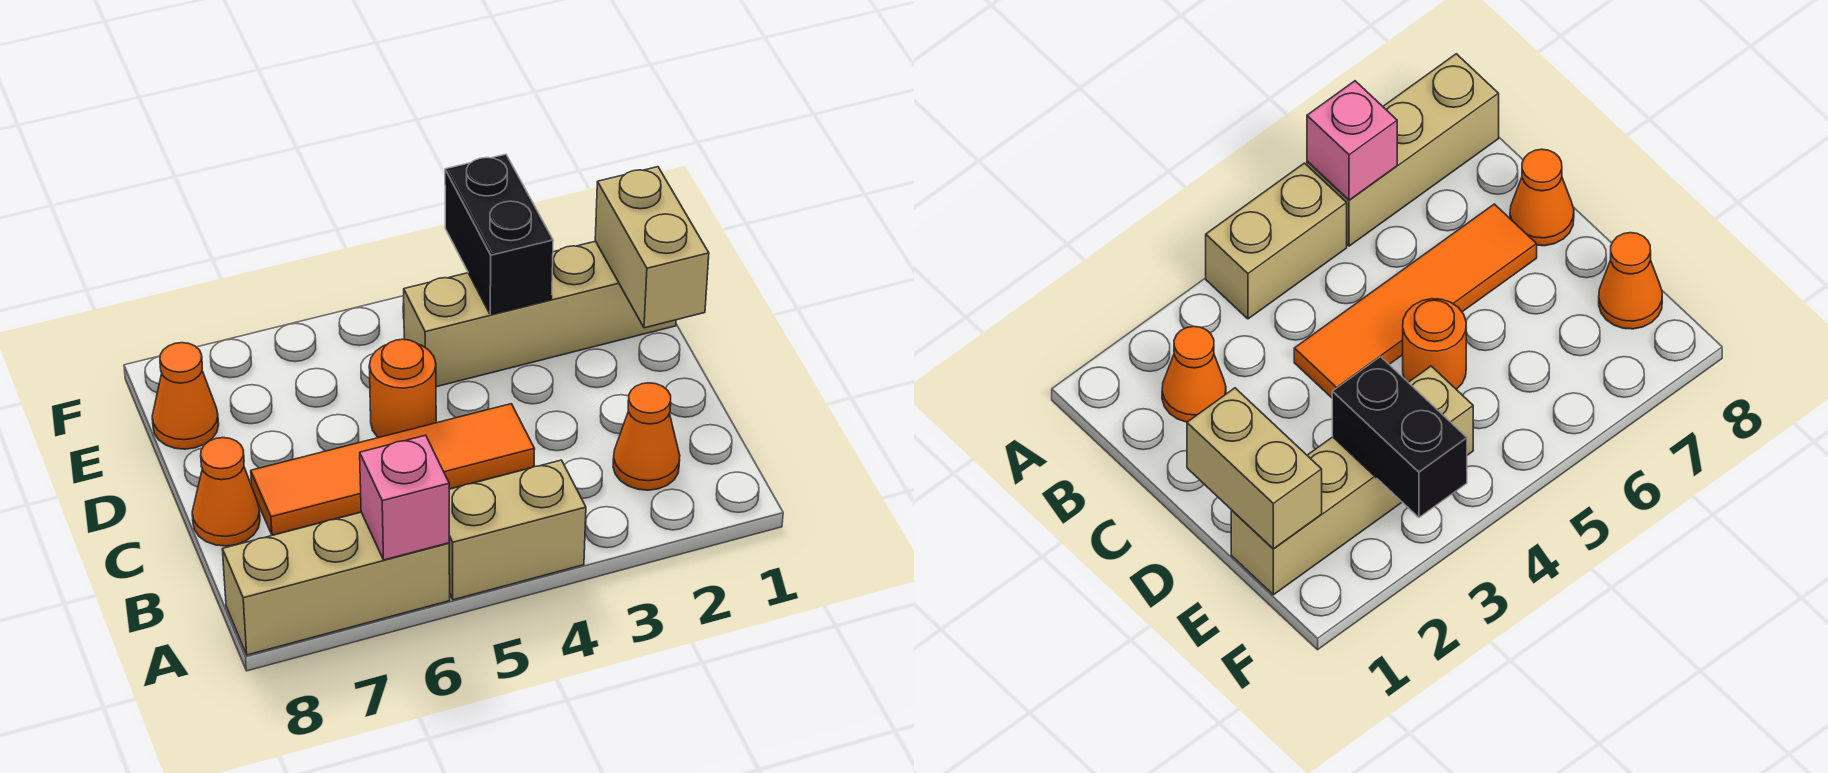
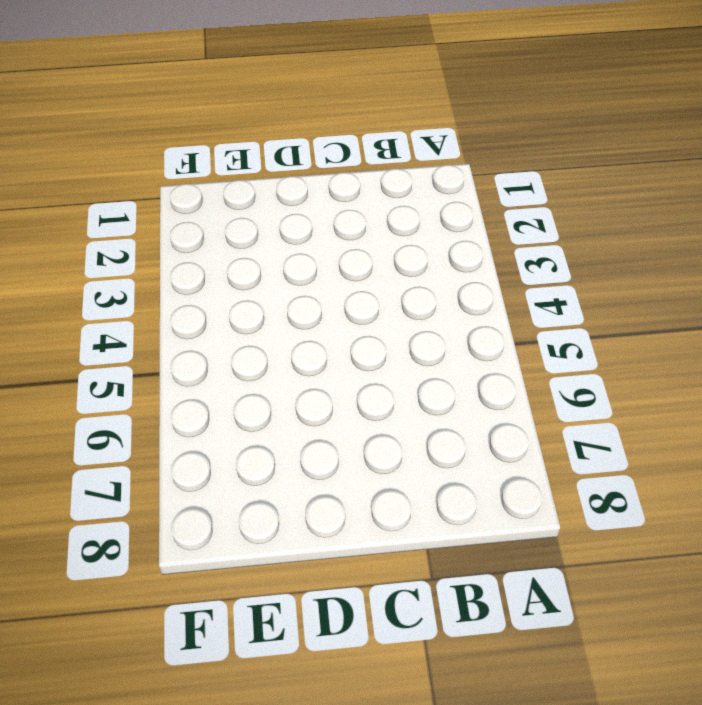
none -> tan 1x2 brick [449,460,586,600]
none -> tan 1x3 brick [222,512,450,655]

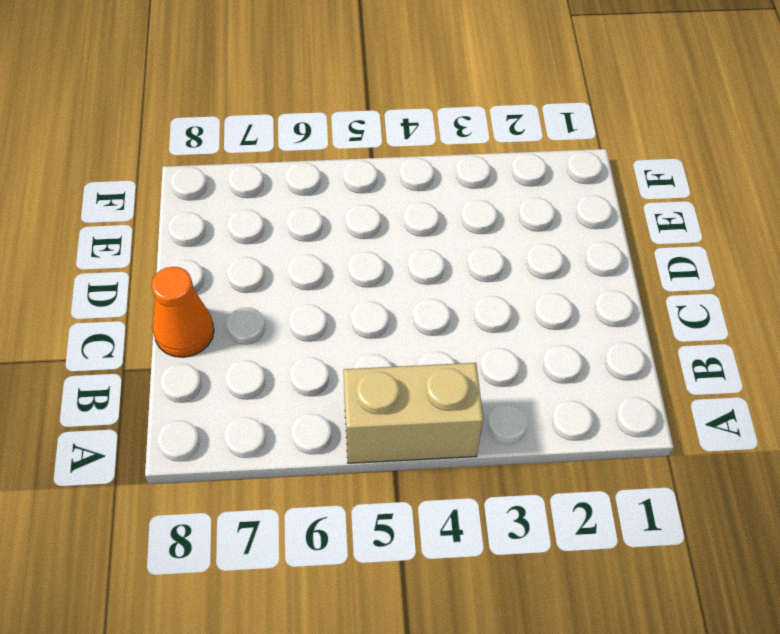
none -> tan 1x3 brick [222,512,450,655]
none -> orange 1x1 cone [613,383,680,490]

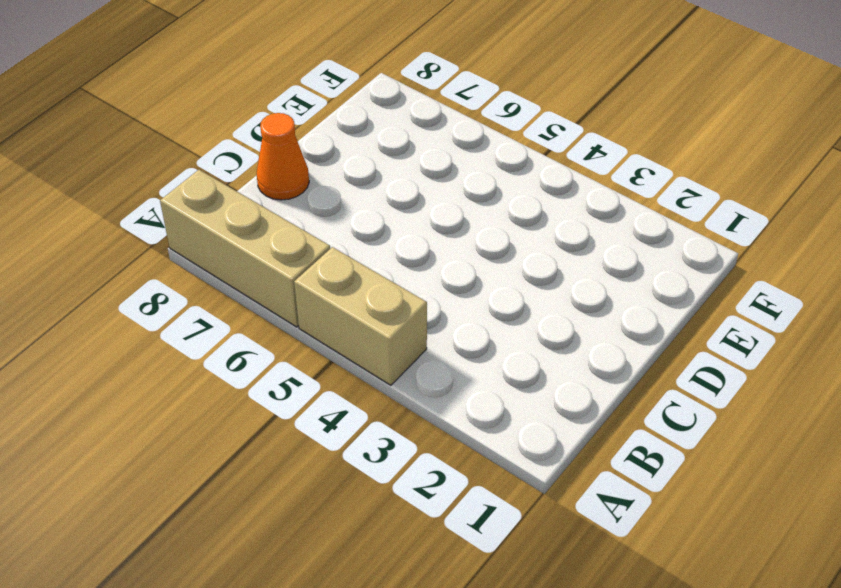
none -> orange 1x1 cone [613,383,680,490]
none -> orange 1x4 tile [251,404,535,535]

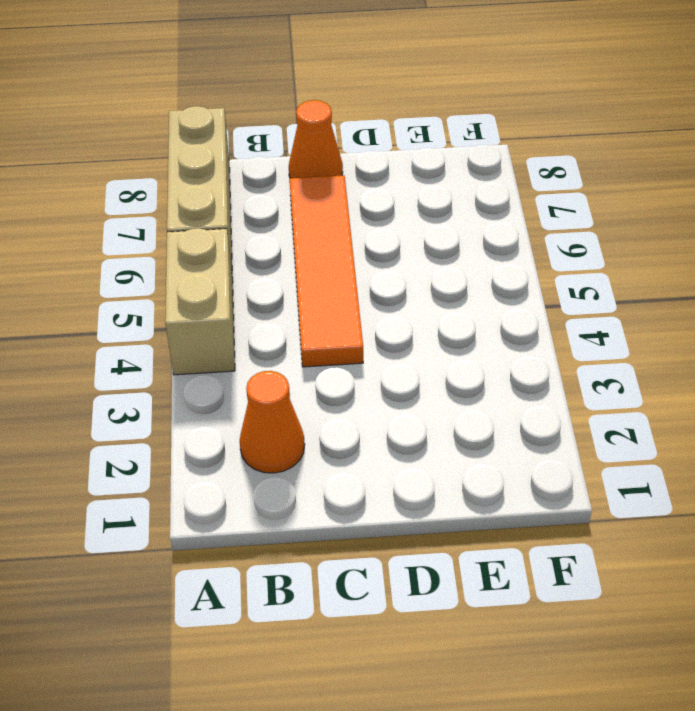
none -> orange 1x1 round brick [369,339,436,438]
none -> tan 1x4 brick [404,241,676,387]

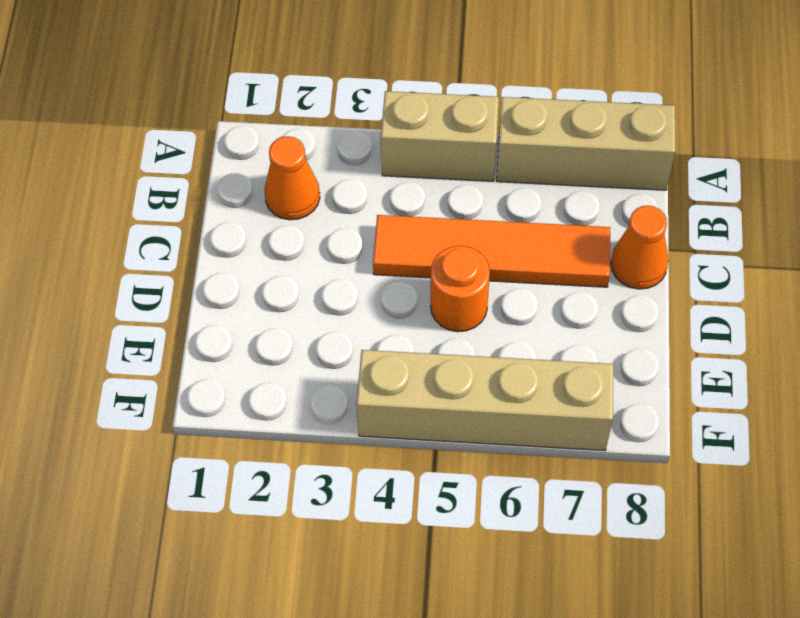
tan 1x4 brick [356,350,613,451] -> tan 1x4 brick moved to [404,241,676,387]
none -> orange 1x1 cone [152,343,219,449]
none -> pink 1x1 brick [360,435,449,560]

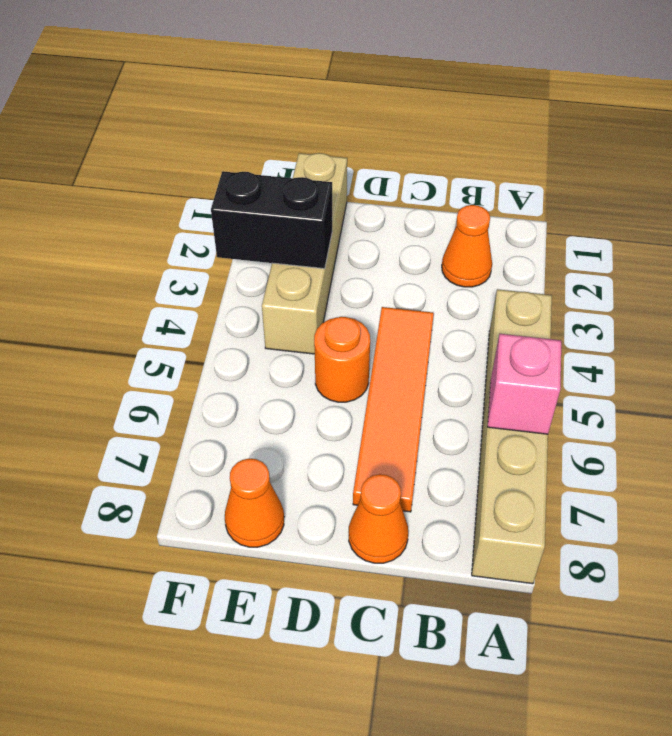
none -> tan 1x2 brick [595,167,709,328]

